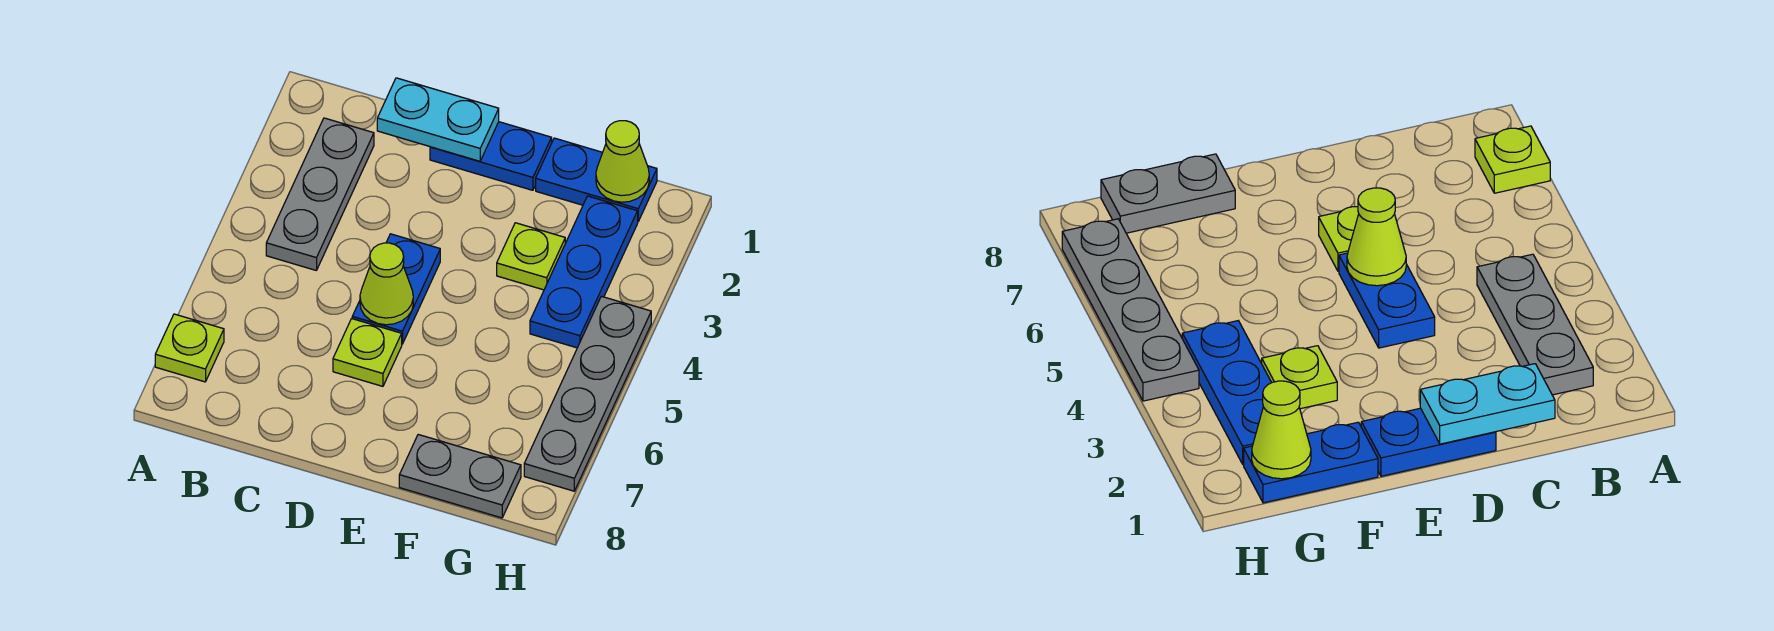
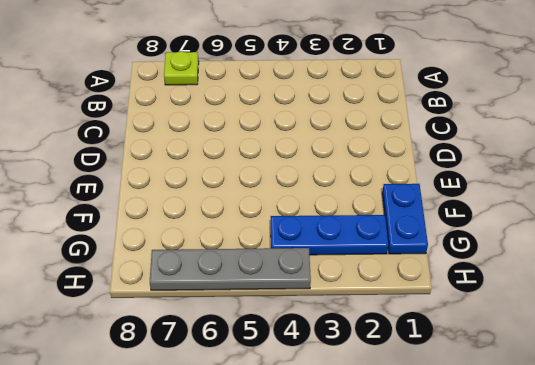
none -> grey 1x3 plate [266,118,374,270]
none -> blue 1x2 plate [430,122,552,190]
none -> blue 1x2 plate [352,234,440,344]

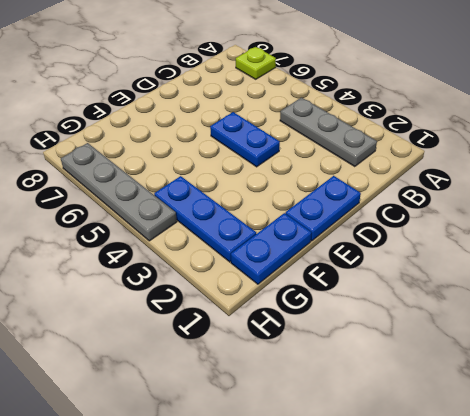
none -> lime 1x1 plate [333,319,402,386]
none -> lime 1x1 plate [497,223,565,290]
none -> grey 1x2 plate [399,435,521,518]

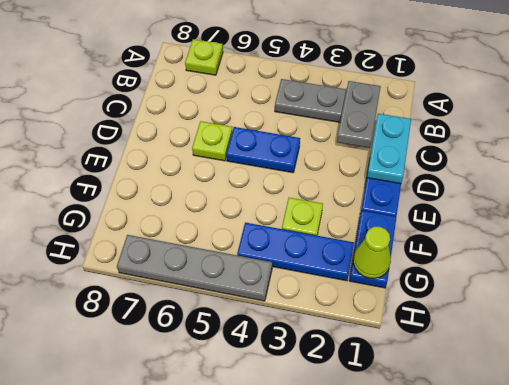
grey 1x2 plate [337,81,381,148] -> grey 1x2 plate moved to [399,435,521,518]
none -> lime 1x1 cone [360,243,413,325]

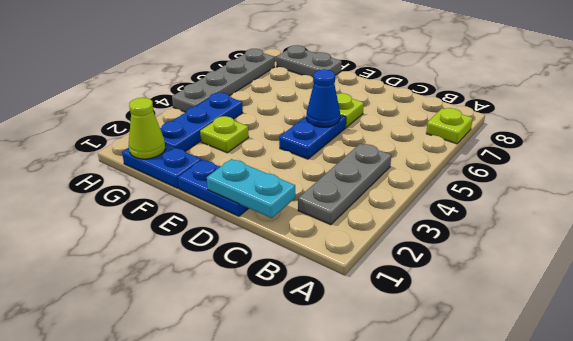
blue 1x1 cone [306,69,340,127] -> lime 1x1 cone [360,243,413,325]

